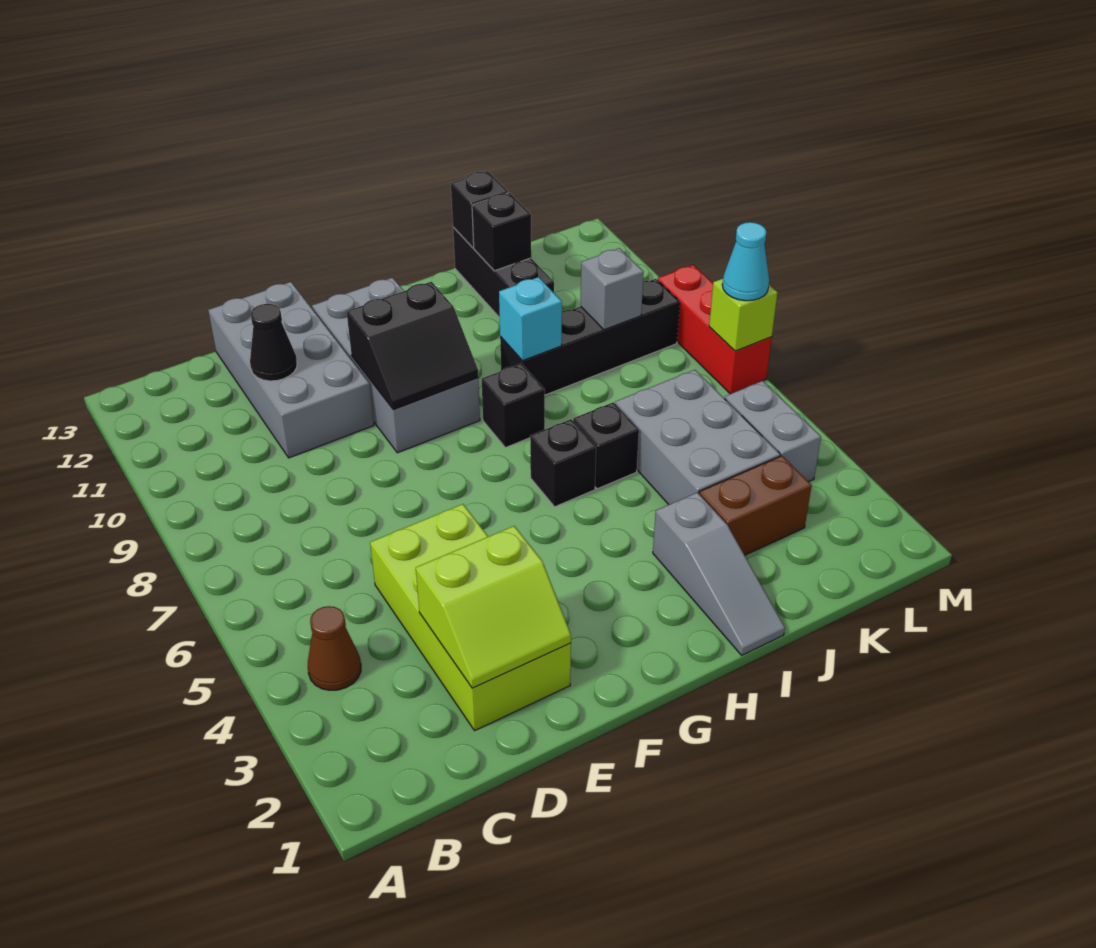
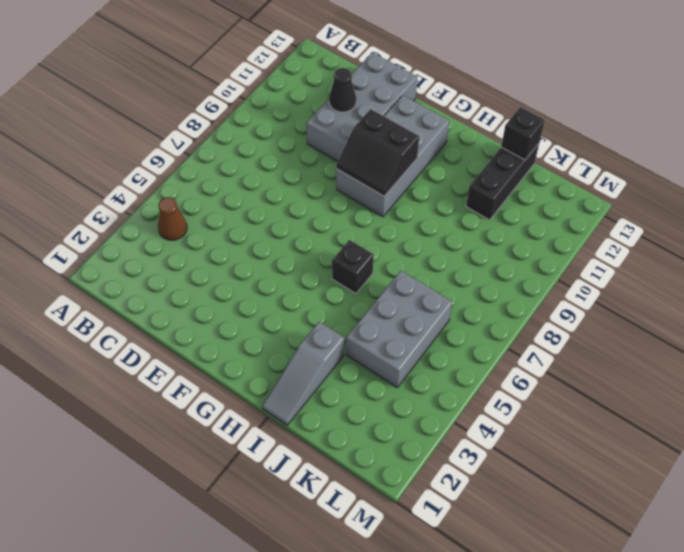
none -> lime 2x4 brick [370,504,571,730]
none -> black 1x1 brick [482,363,545,448]
none -> black 1x1 brick [573,402,639,489]

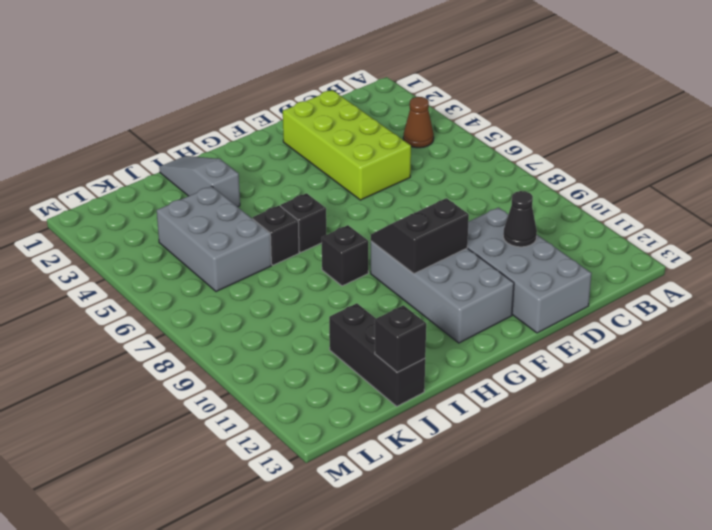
none -> black 1x4 brick [500,279,680,395]
none -> brown 1x2 brick [699,456,812,555]
none -> grey 1x2 brick [725,381,821,482]

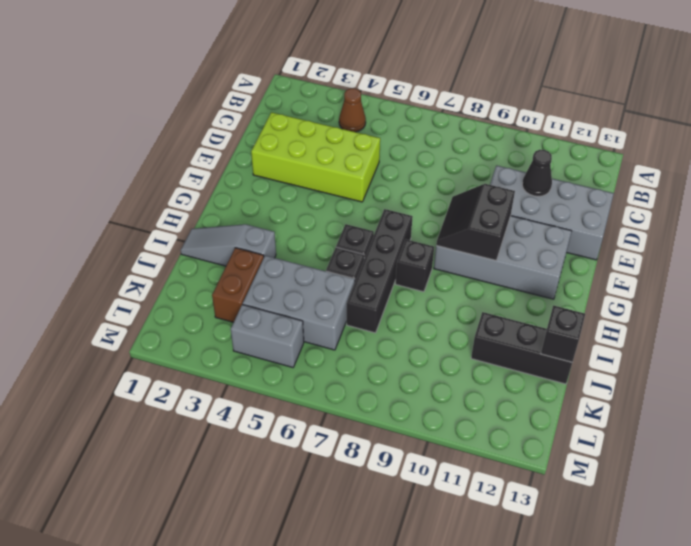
black 1x4 brick [347,209,413,333] -> black 1x4 brick moved to [500,279,680,395]
none -> red 1x3 brick [657,265,772,394]
none -> lime 2x2 slope [416,526,571,688]
none -> cyan 1x1 brick [499,277,562,361]

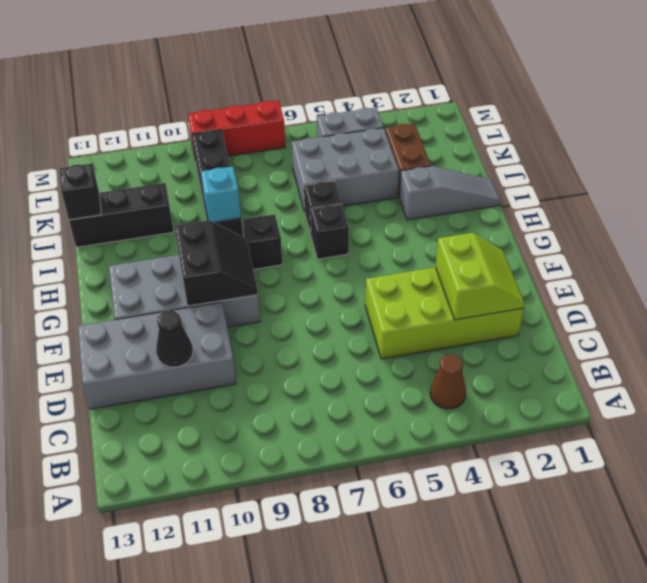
none -> black 1x1 brick [472,193,531,271]
none -> grey 1x1 brick [581,248,644,330]
none -> lime 1x1 brick [709,279,778,351]

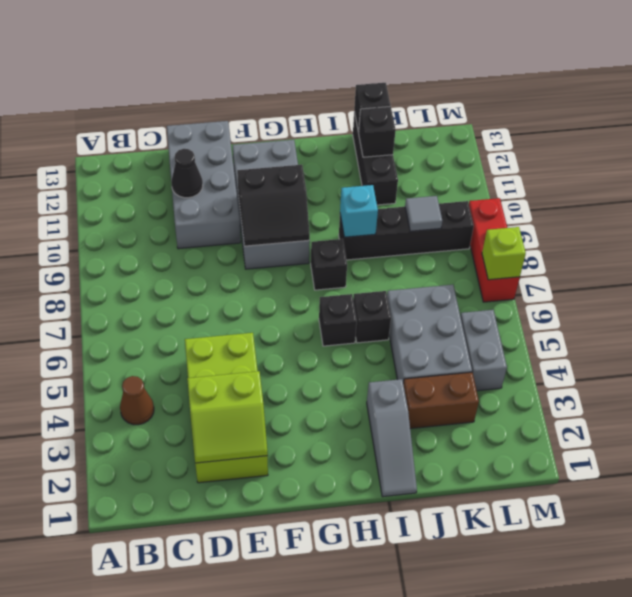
grey 1x1 tile [405,196,442,231] -> grey 1x1 brick [581,248,644,330]
none -> cyan 1x1 cone [722,222,769,301]

